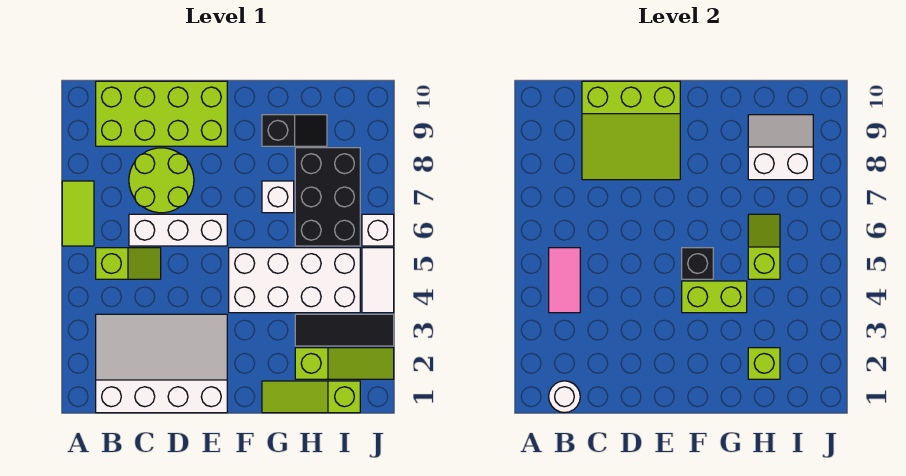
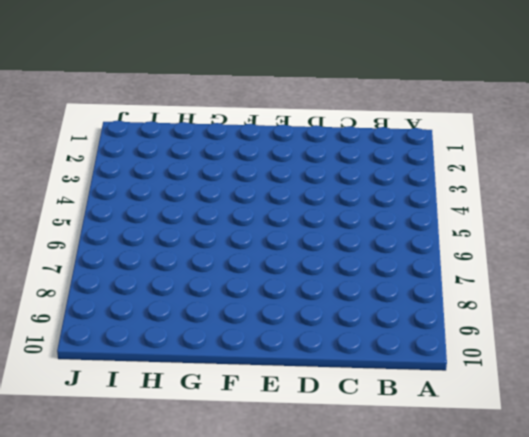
none -> lime 1x2 tile [62,181,94,246]
none -> white 3x4 slope [96,314,227,413]
none -> lime 1x2 slope [96,248,161,279]

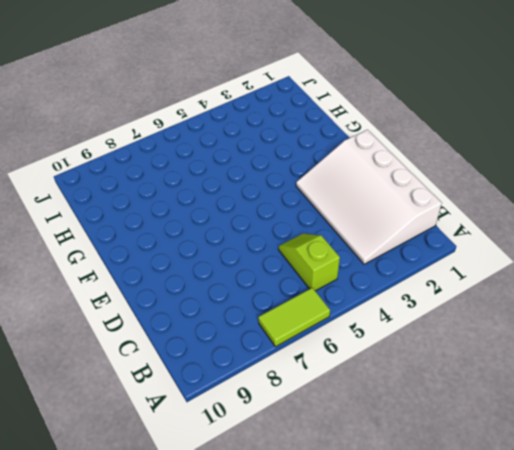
none -> lime 2x4 brick [96,81,227,146]
none -> white 1x3 brick [129,214,227,246]
none -> lime 2x2 round brick [129,148,194,213]

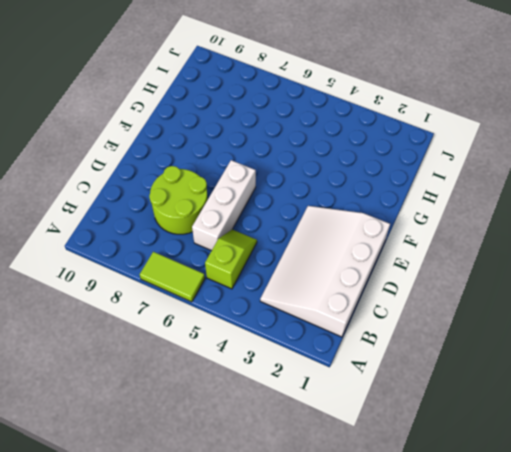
none -> lime 2x4 brick [96,81,227,146]
none -> white 2x4 brick [229,248,360,313]
none -> lime 1x3 slope [262,381,360,413]

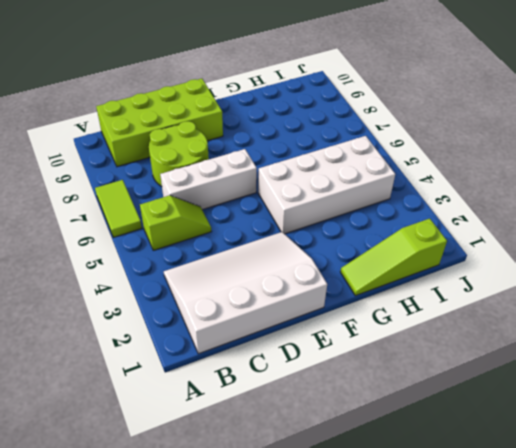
none -> white 1x1 brick [262,181,294,213]
none -> black 1x2 slope [262,115,327,146]
none -> lime 1x3 slope [295,348,394,379]

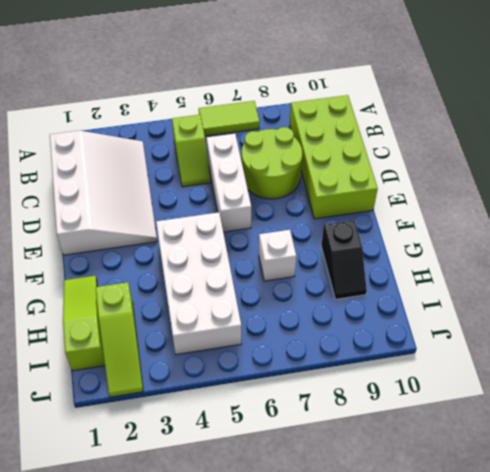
none -> black 1x3 tile [295,314,394,346]
none -> black 2x3 brick [295,148,360,246]
none -> white 1x2 tile [362,248,394,313]

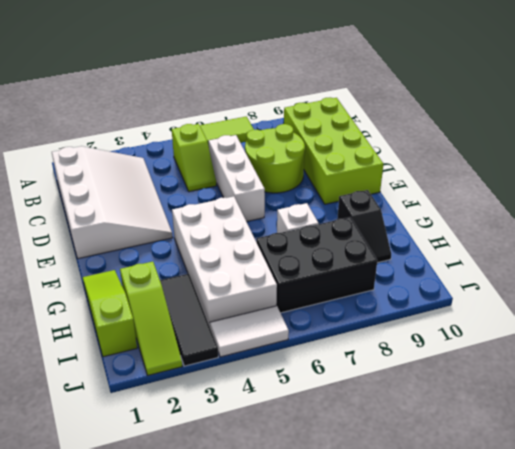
none -> white 1x1 brick [362,214,394,246]
none -> white 1x1 round brick [549,381,580,413]
none -> pink 1x2 tile [549,248,580,313]

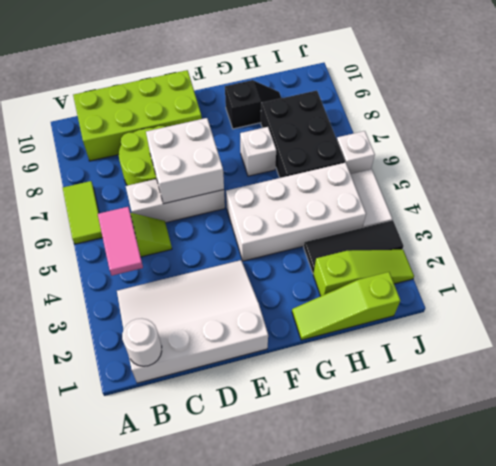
white 2x2 brick [146,118,224,204] -> none
none -> lime 3x3 slope [582,81,680,180]
none -> lime 1x2 brick [682,281,747,313]
none -> black 1x1 brick [682,248,713,279]

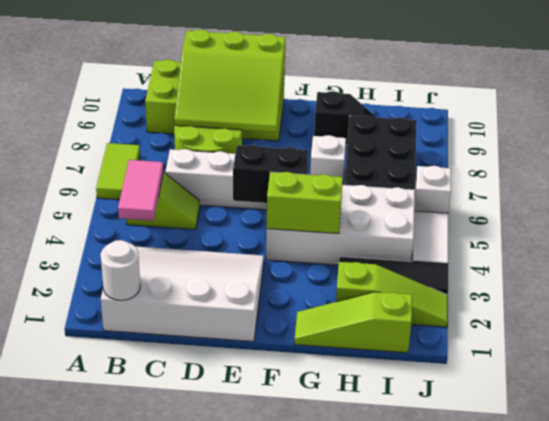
black 1x2 brick [233,145,308,203] -> black 1x1 brick [682,248,713,279]
none -> lime 1x1 brick [748,348,780,379]
none -> lime 1x2 slope [748,214,780,279]
none -> white 2x2 slope [748,115,813,180]

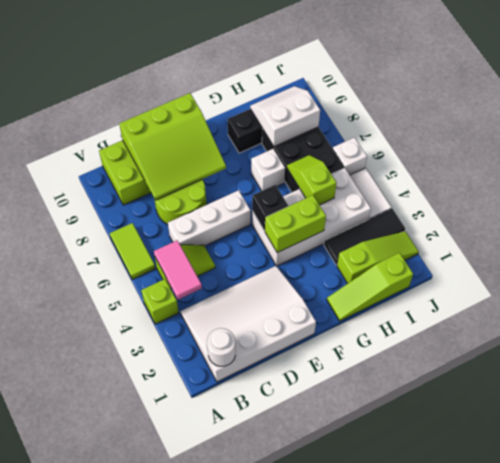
lime 1x1 brick [141,279,179,324] -> lime 1x1 brick moved to [748,348,780,379]

